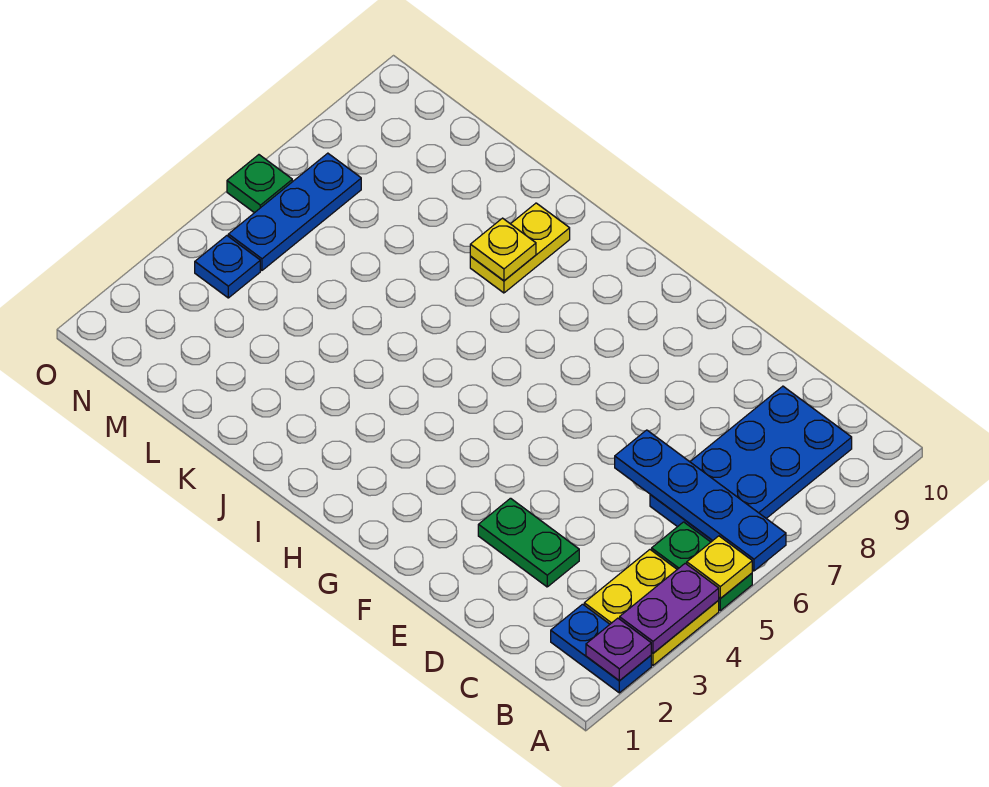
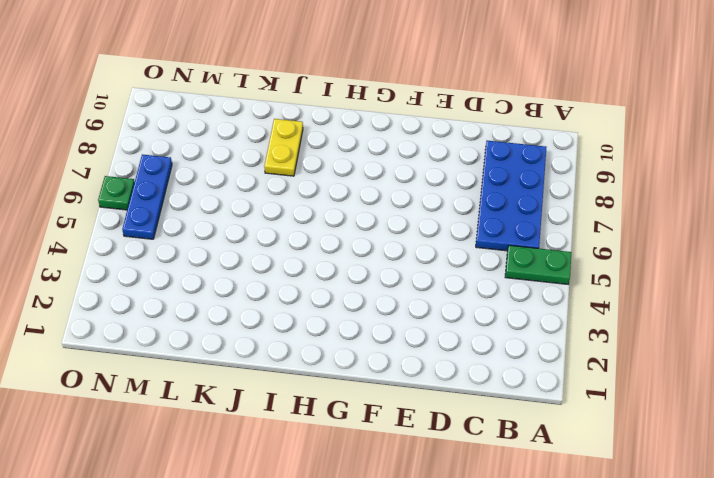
none -> blue 1x2 plate [551,604,651,693]
none -> yellow 2x2 plate [584,550,719,665]
none -> green 1x2 plate [478,498,579,587]

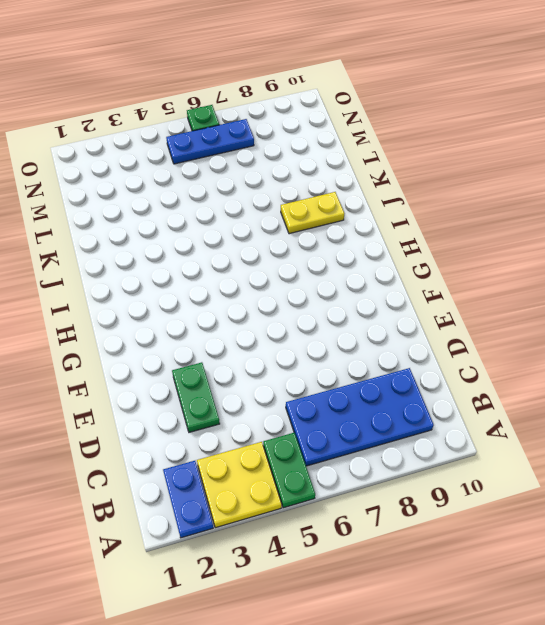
none -> blue 1x1 plate [195,236,260,298]
none -> purple 1x1 plate [586,618,651,681]
none -> purple 1x2 plate [620,563,719,653]

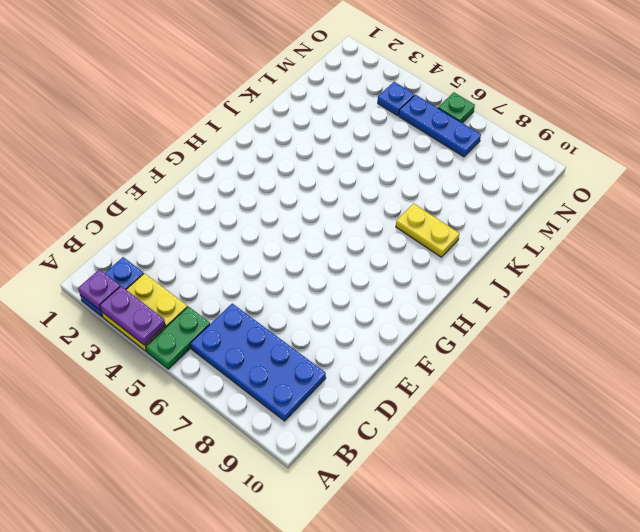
none -> green 1x2 plate [478,498,579,587]
none -> yellow 1x1 plate [687,536,752,598]
none -> blue 1x4 plate [615,430,786,571]

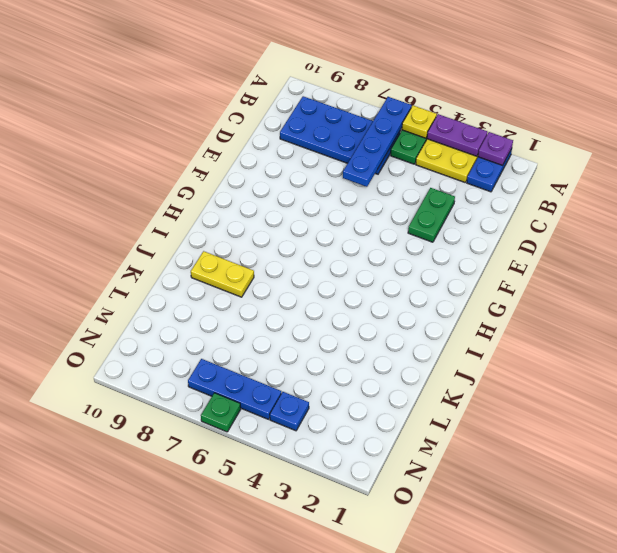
none -> yellow 1x1 plate [470,218,536,281]

